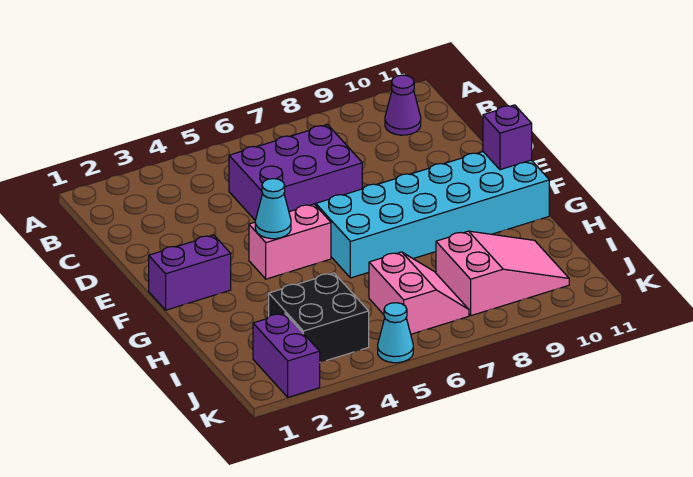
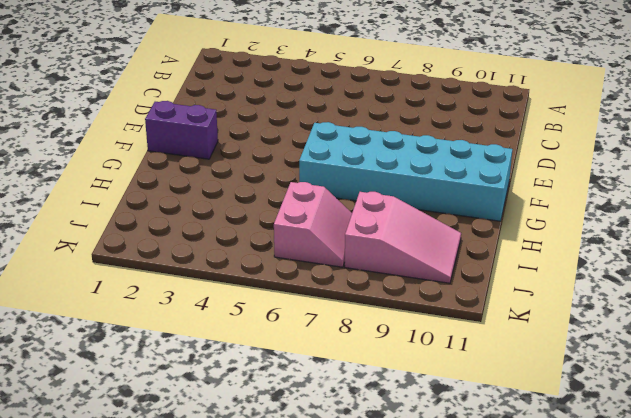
none -> purple 1x1 cone [385,75,421,135]
none -> purple 2x3 brick [229,125,362,220]
none -> pink 1x2 brick [249,204,331,279]

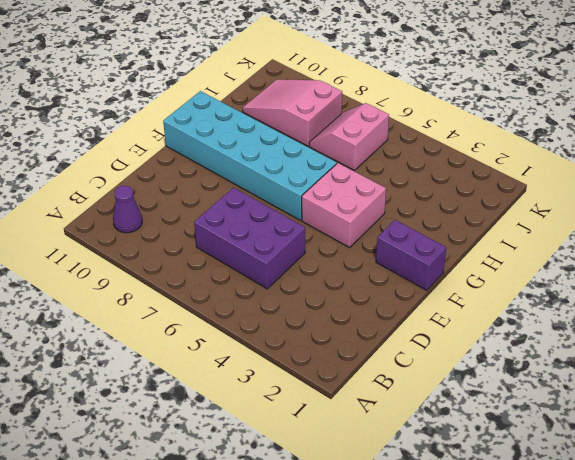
pink 2x2 brick [302,163,386,248] -> pink 1x2 brick [249,204,331,279]
none -> black 2x2 brick [269,273,369,362]
none -> purple 1x2 brick [253,313,320,397]
none -> cyan 1x1 cone [378,303,413,363]

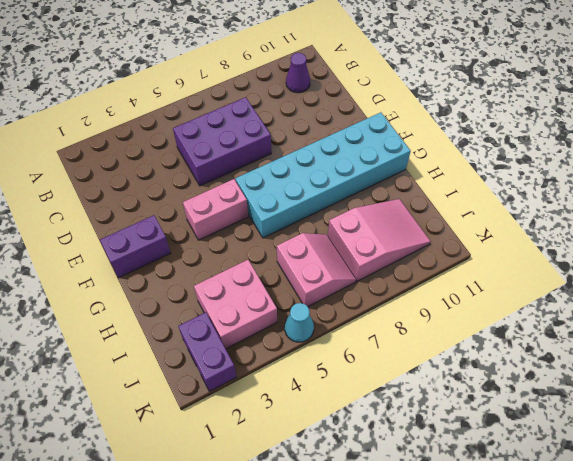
pink 2x2 brick [194,260,277,349] -> black 2x2 brick [269,273,369,362]
none -> cyan 1x1 cone [255,179,291,239]
none -> purple 1x1 brick [483,105,532,170]

